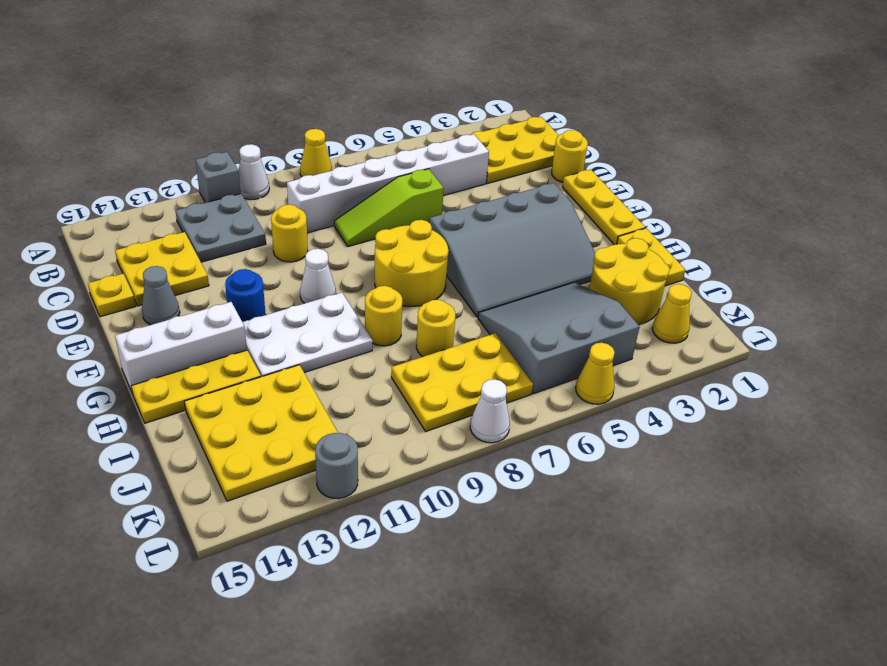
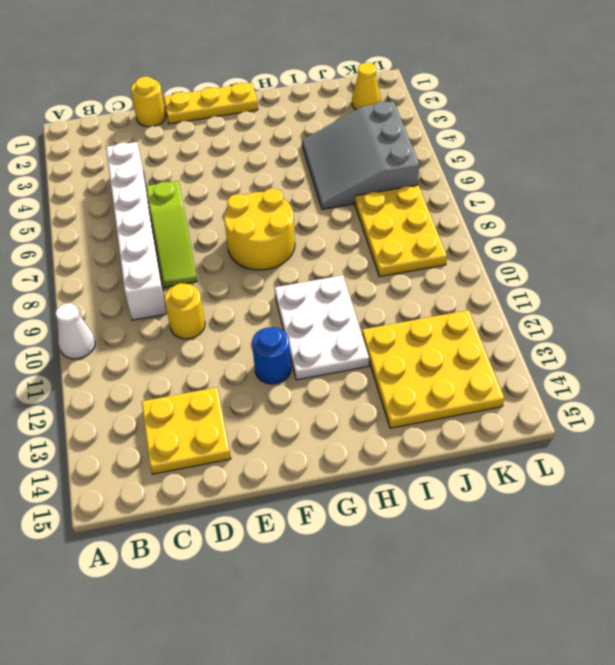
none -> yellow 1x1 cone [300,129,332,177]
none -> grey 1x1 brick [196,152,241,203]
none -> yellow 2x3 plate [471,117,559,183]
none -> grey 2x2 plate [175,194,266,262]

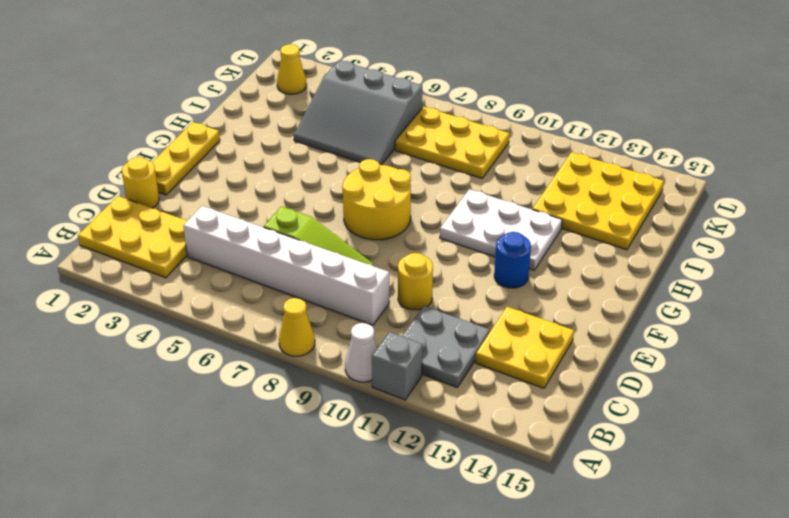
none -> yellow 1x1 plate [88,274,136,317]
none -> grey 1x1 cone [142,266,180,325]
none -> grey 3x4 slope [430,183,595,317]
none -> white 1x1 cone [300,249,336,303]

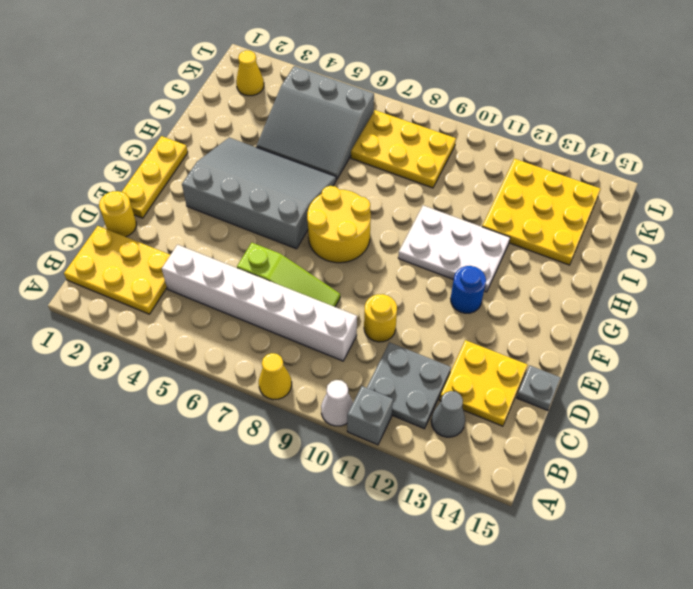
grey 1x1 cone [431,391,465,437] -> grey 1x1 cone moved to [142,266,180,325]
grey 1x1 plate [517,366,560,411] -> yellow 1x1 plate [88,274,136,317]
none -> white 1x1 cone [300,249,336,303]
none -> white 1x3 brick [115,302,247,394]
none -> yellow 1x2 plate [617,228,685,286]
none -> yellow 1x1 round brick [365,286,402,346]

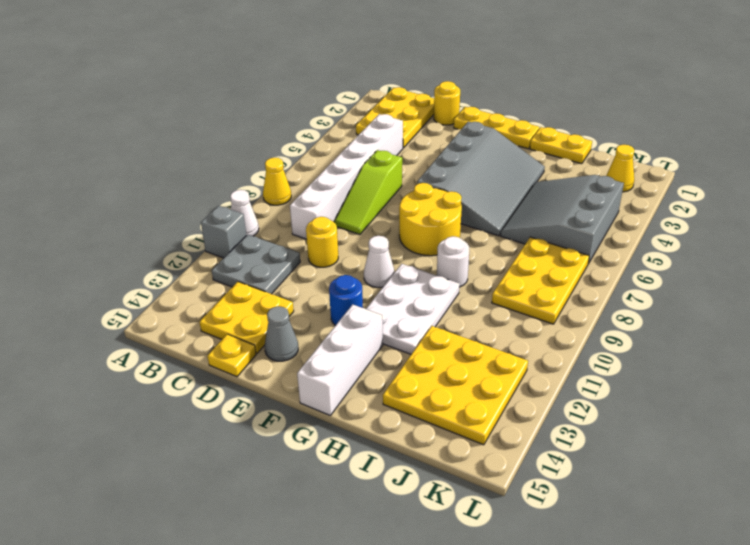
white 1x1 round brick [437,236,469,287] -> yellow 1x1 round brick [365,286,402,346]
none -> yellow 1x3 plate [131,350,261,423]
none -> yellow 2x2 round brick [589,238,670,325]
none -> yellow 1x1 round brick [416,300,455,357]
none -> yellow 1x1 cone [576,343,615,404]

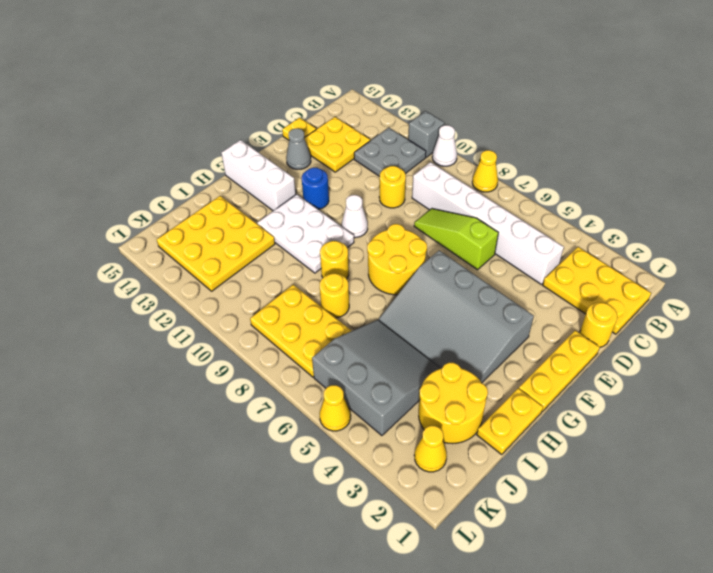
none -> yellow 1x3 plate [131,350,261,423]
none -> white 1x1 cone [470,379,510,443]
none -> grey 1x1 round brick [315,433,358,499]

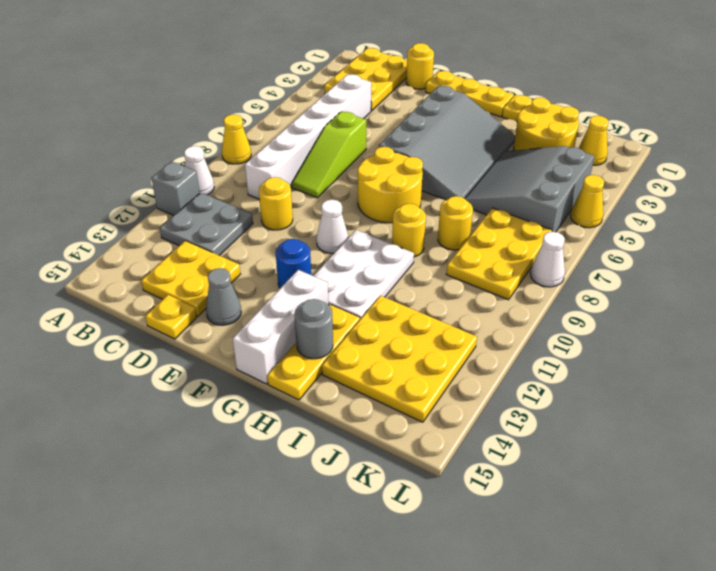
grey 1x1 round brick [295,299,333,359] -> grey 1x1 round brick moved to [315,433,358,499]

